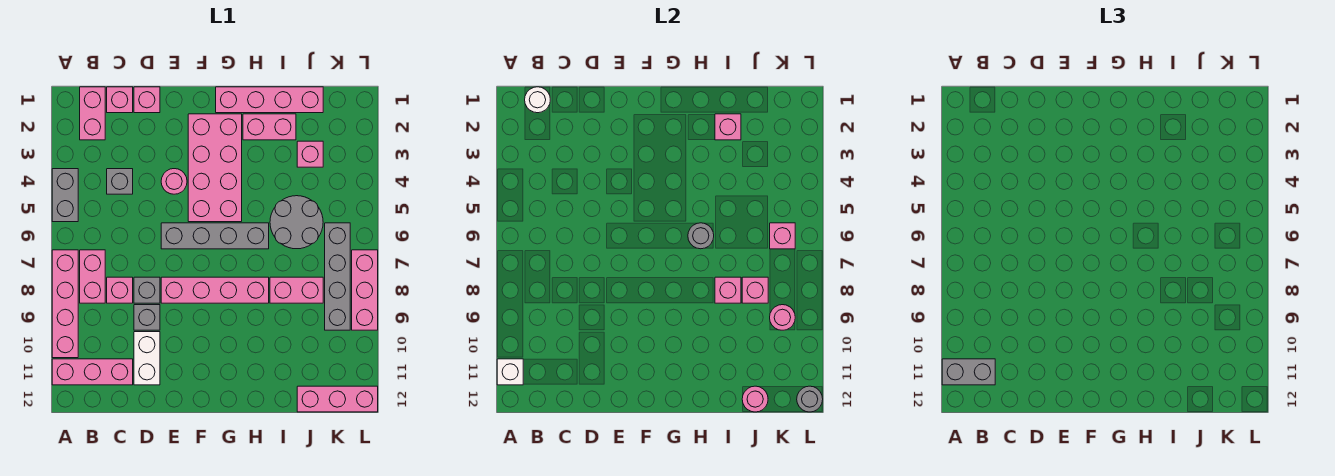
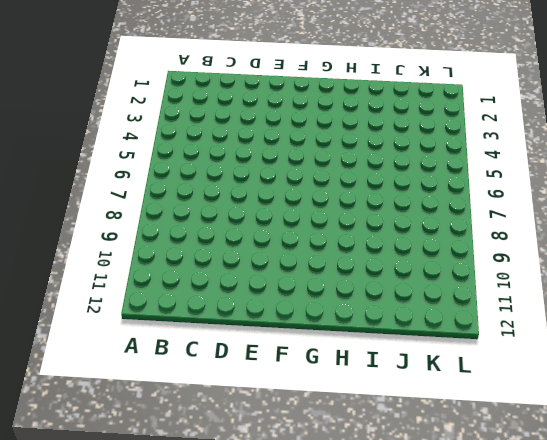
none -> grey 1x2 brick [52,169,78,222]
none -> pink 1x4 brick [52,250,78,358]
none -> pink 1x3 brick [52,359,133,385]
none -> pink 1x2 brick [80,87,105,140]

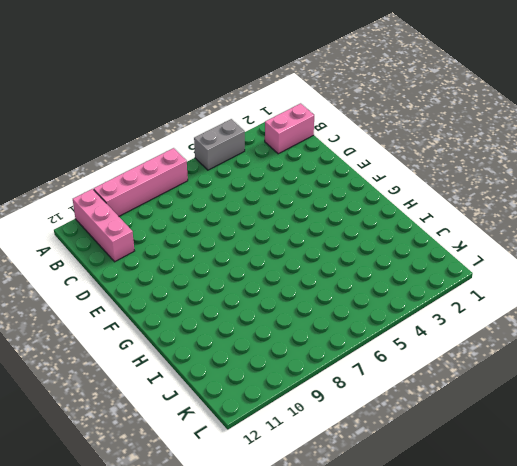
none -> pink 1x2 brick [80,250,105,303]
none -> pink 1x1 brick [107,87,133,113]
none -> grey 1x1 brick [107,169,133,194]
none -> pink 1x1 brick [107,277,133,303]

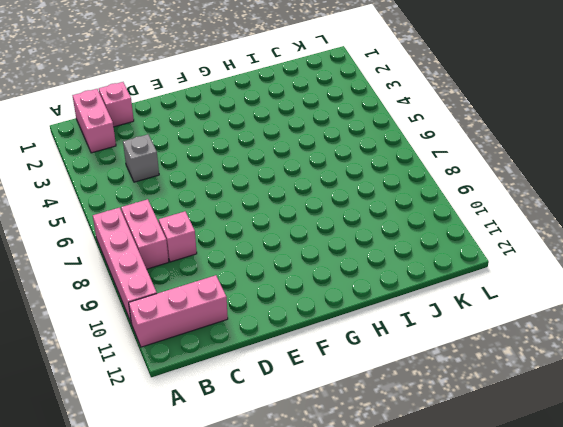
none -> grey 1x2 brick [52,169,78,222]
none -> pink 1x1 brick [134,87,160,113]
none -> grey 1x1 brick [134,277,160,303]
none -> grey 1x1 brick [134,305,160,330]

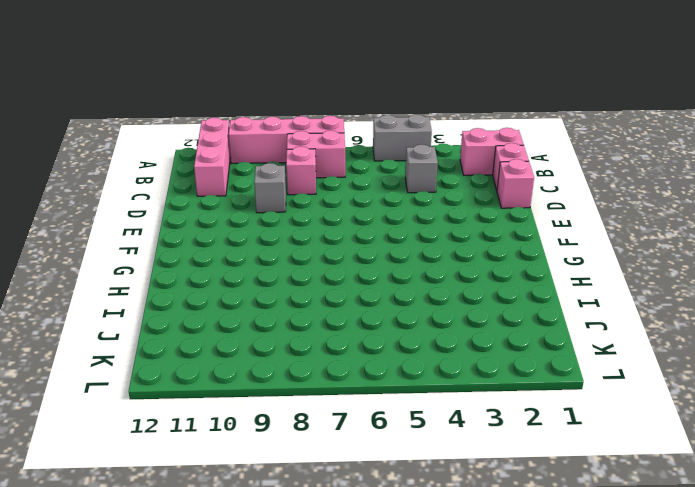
none -> grey 1x1 brick [134,277,160,303]
none -> white 1x2 brick [134,332,160,385]
none -> pink 1x1 round brick [161,169,187,194]
none -> grey 1x4 brick [161,223,269,249]

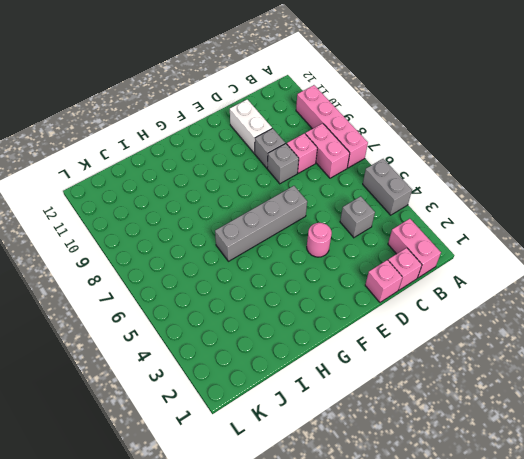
none -> pink 1x3 brick [52,359,133,385]
none -> pink 1x4 brick [161,277,269,303]
none -> pink 2x4 brick [188,114,242,222]
none -> pink 1x4 brick [216,87,323,113]

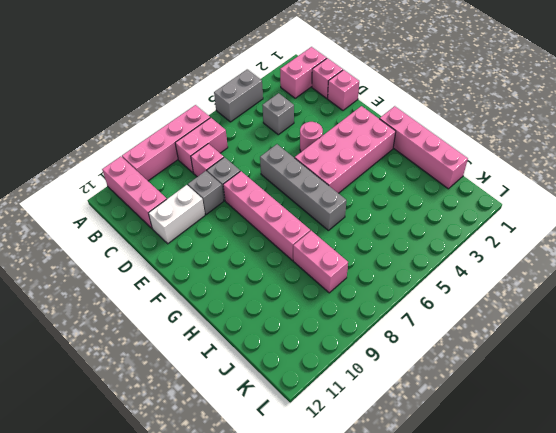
none -> pink 1x2 brick [243,114,296,140]
none -> grey 2x2 round brick [270,196,323,249]
none -> pink 1x1 brick [297,141,323,167]
none -> pink 1x3 brick [297,386,378,412]

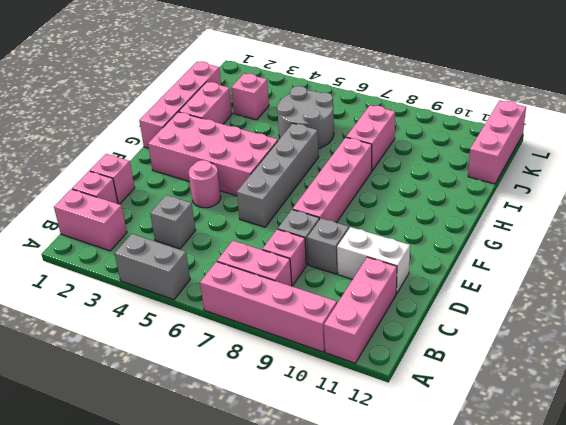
none -> grey 1x4 brick [325,223,350,330]
none -> pink 1x3 brick [352,250,378,330]
none -> white 1x1 brick [497,359,523,385]
none -> white 1x1 round brick [525,87,550,113]

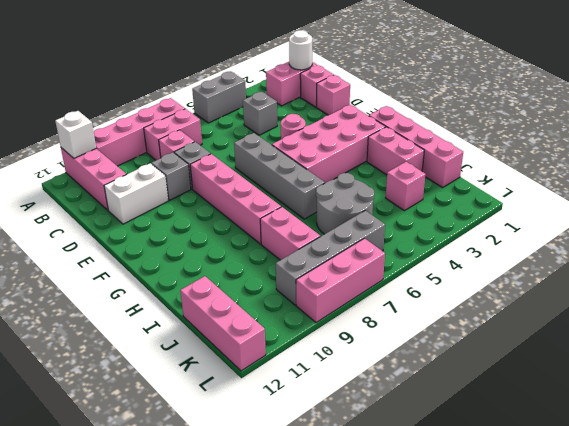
none -> grey 1x1 round brick [688,223,714,249]
none -> pink 1x1 brick [715,114,741,140]
none -> pink 1x1 brick [715,277,741,303]
none -> pink 1x1 brick [742,277,768,303]

